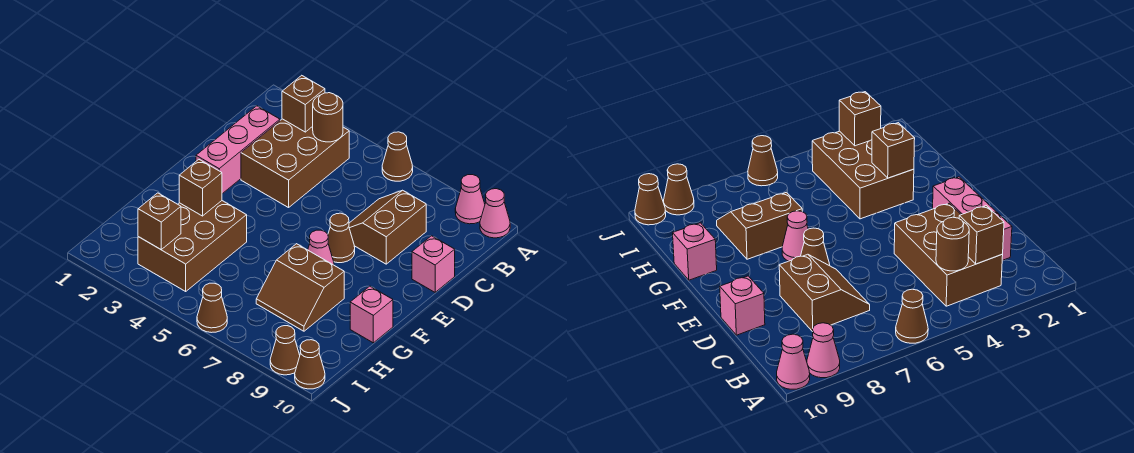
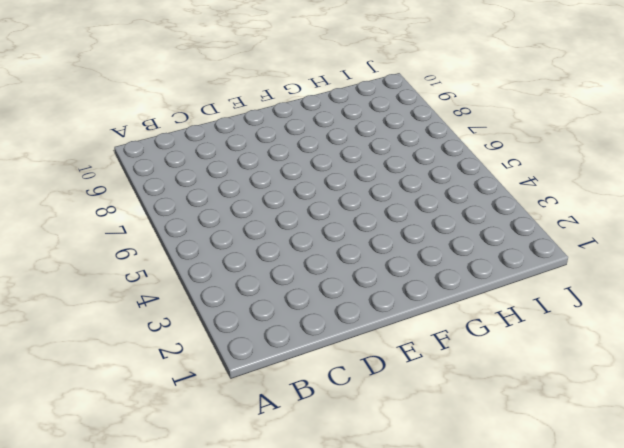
none -> brown 1x1 cone [382,132,413,181]
none -> pink 1x1 cone [455,175,485,224]
none -> pink 1x1 cone [480,189,510,238]

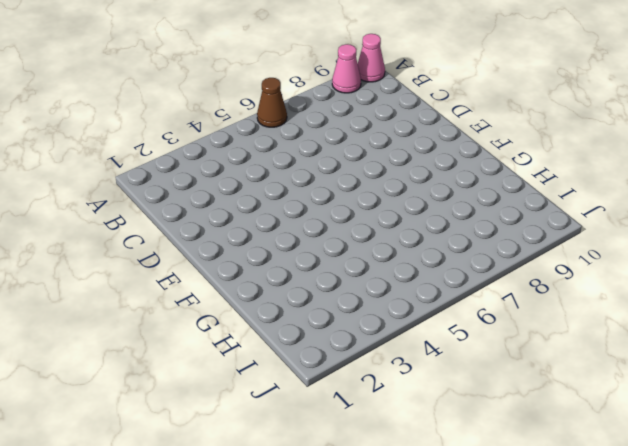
none -> brown 2x3 brick [241,119,349,208]
none -> pink 1x3 brick [196,106,280,194]
none -> brown 2x2 slope [349,190,426,264]

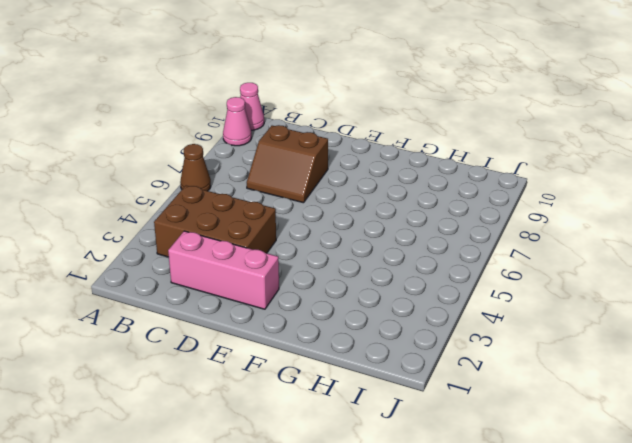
none -> pink 1x1 brick [412,236,455,292]
none -> brown 1x1 cone [328,213,355,263]
none -> pink 1x1 cone [308,230,334,265]

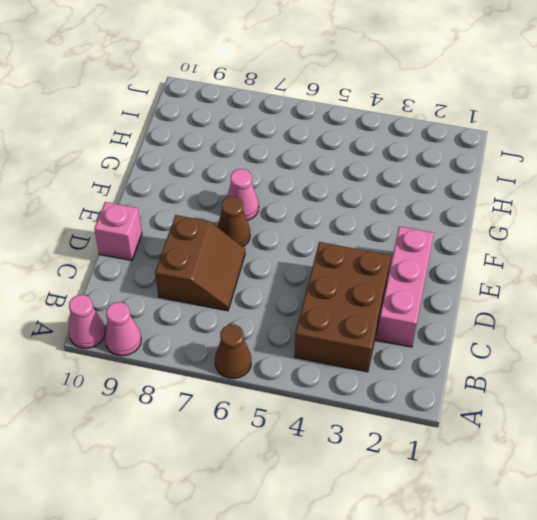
none -> brown 2x3 brick [138,201,247,291]
none -> brown 2x2 slope [256,244,344,331]
none -> pink 1x1 brick [350,286,393,343]

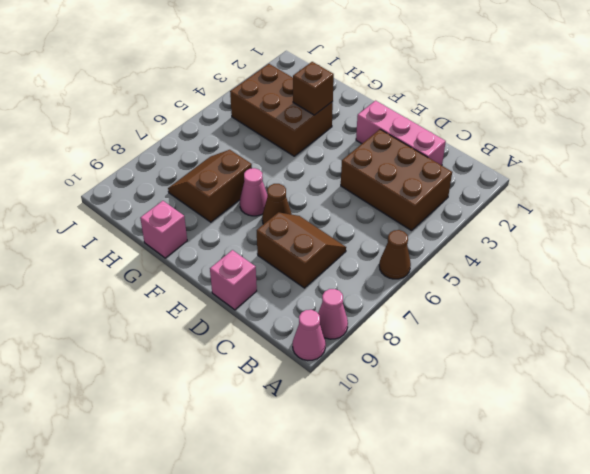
none -> brown 1x1 cone [197,283,227,333]
none -> brown 1x1 cone [270,326,300,375]
none -> brown 1x1 cone [295,340,325,389]

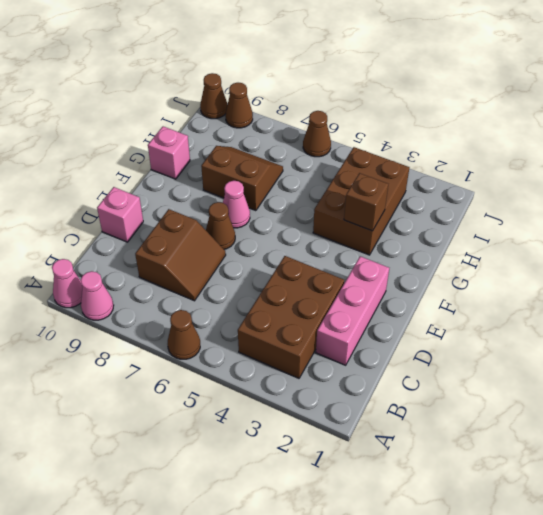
none -> brown 1x1 brick [282,75,325,132]
none -> brown 1x1 round brick [313,93,343,142]
none -> brown 1x1 brick [138,193,181,249]

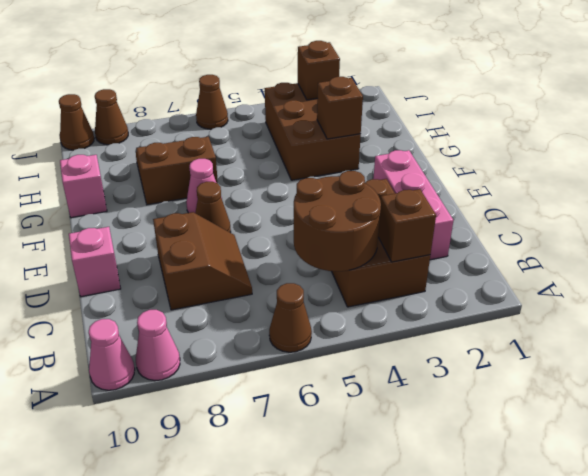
brown 2x2 round brick [294,171,381,271] -> brown 1x1 round brick [313,93,343,142]

